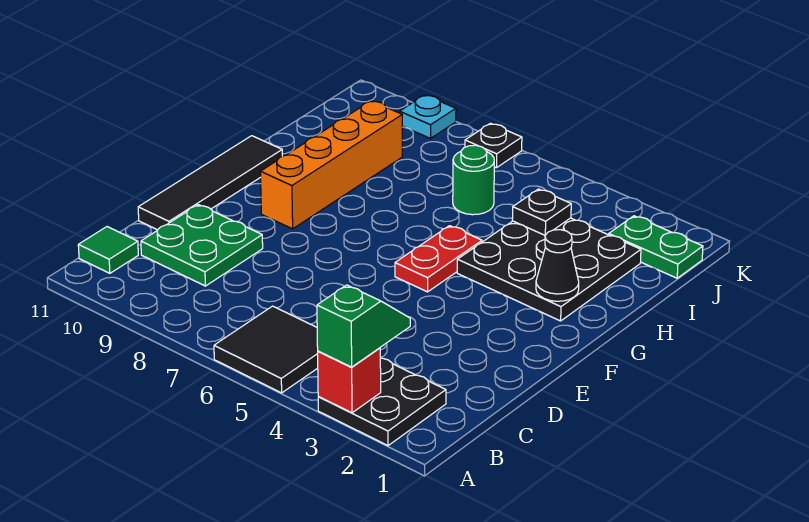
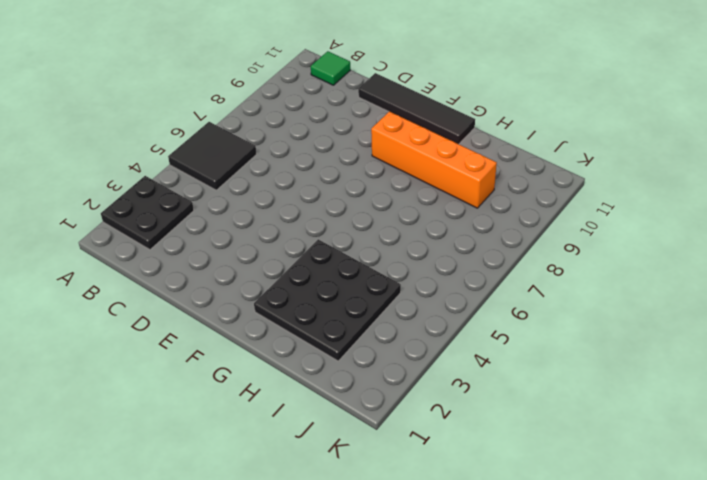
none -> green 2x2 plate [141,205,263,286]
none -> red 1x2 plate [395,226,482,292]
none -> green 1x1 round brick [453,145,494,215]

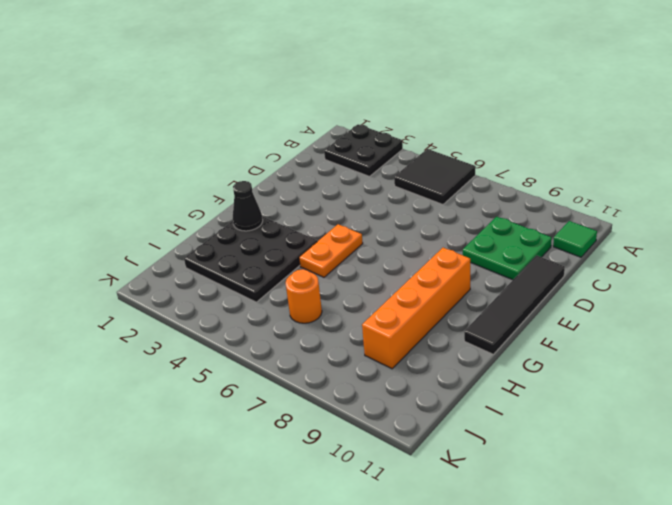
orange 1x2 plate [299,224,363,277] -> red 1x2 plate [395,226,482,292]
orange 1x1 round brick [286,269,322,323] -> green 1x1 round brick [453,145,494,215]
none -> green 1x2 plate [609,216,703,278]
none -> black 1x1 plate [465,123,522,168]
none -> cyan 1x1 plate [400,95,456,139]

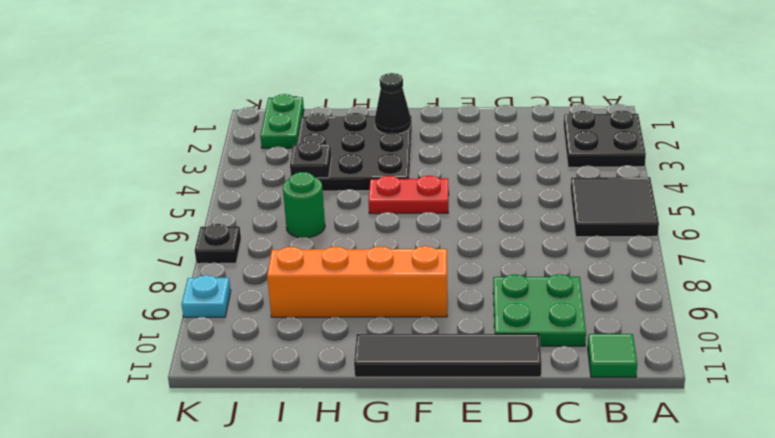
none -> red 1x1 brick [318,348,381,413]
none -> green 1x2 slope [317,285,410,367]

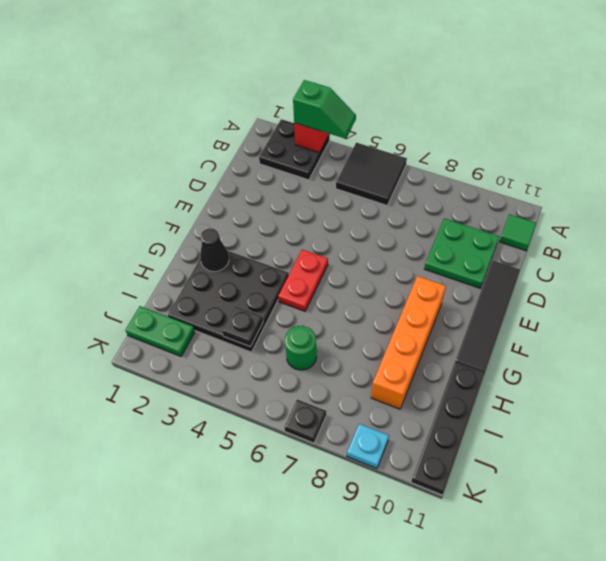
green 1x2 slope [293,80,356,139] -> green 1x2 slope turned to [317,285,410,367]
black 1x4 plate [411,362,485,495] -> none

